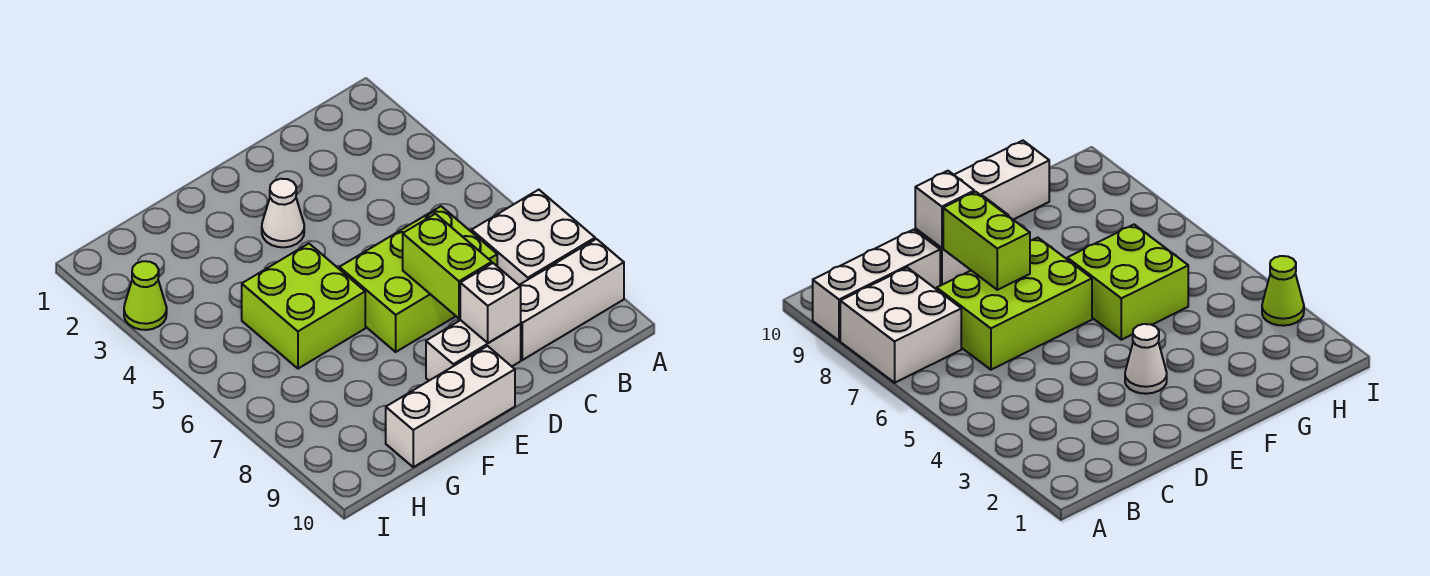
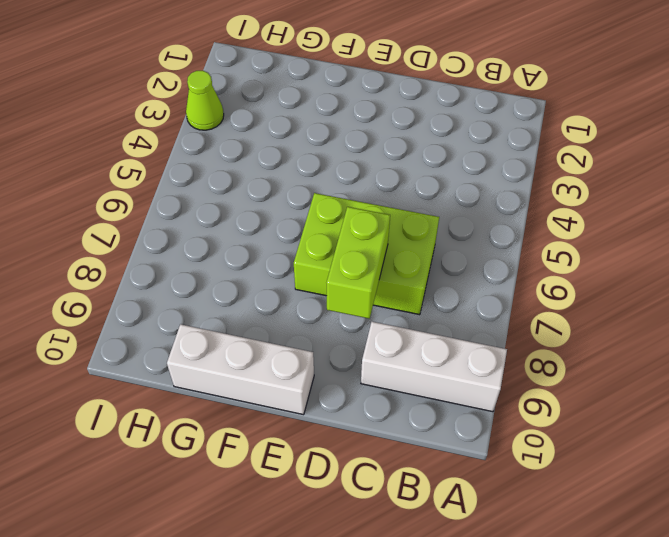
none -> white 2x2 brick [472,190,595,285]
none -> white 1x2 brick [426,320,521,381]

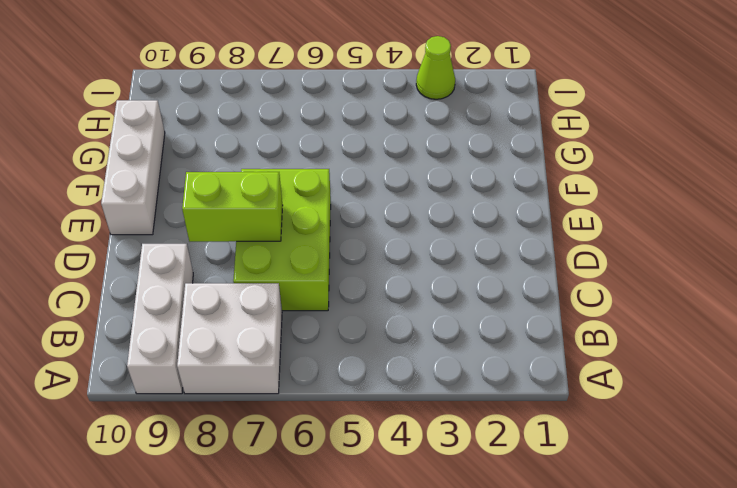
none -> white 1x2 brick [426,320,521,381]
none -> white 1x1 cone [262,179,304,247]

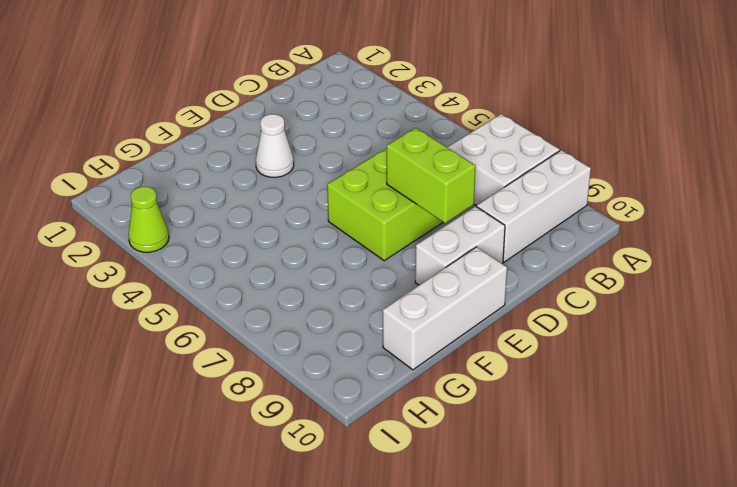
none -> lime 2x2 brick [242,244,365,369]
none -> white 1x1 brick [460,263,521,343]

